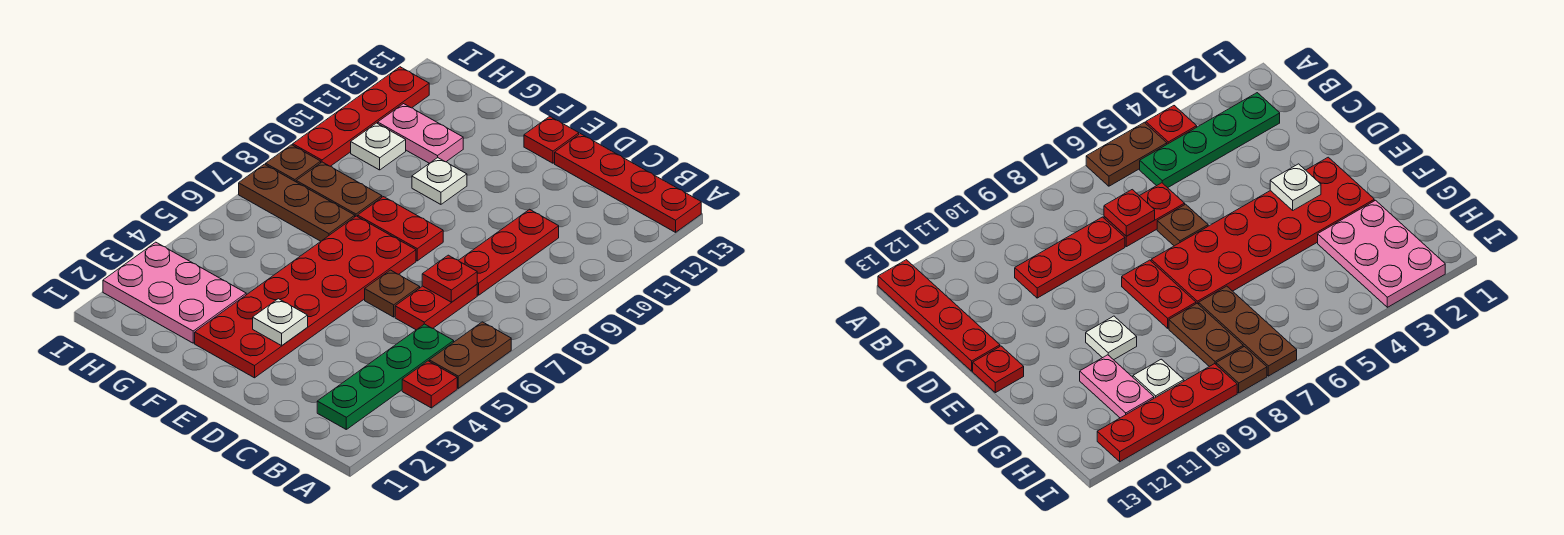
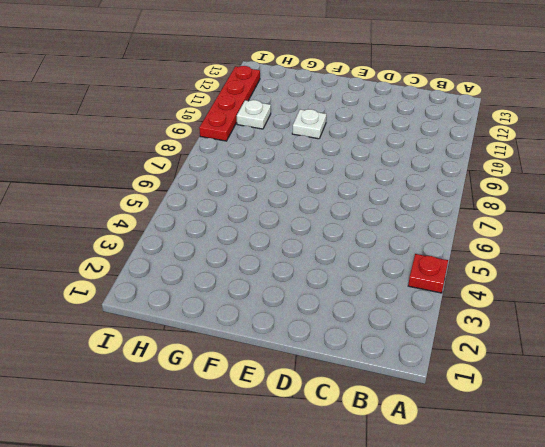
none -> brown 1x2 plate [429,322,511,388]
none -> red 1x4 plate [555,134,701,232]
none -> green 1x4 plate [317,324,454,429]

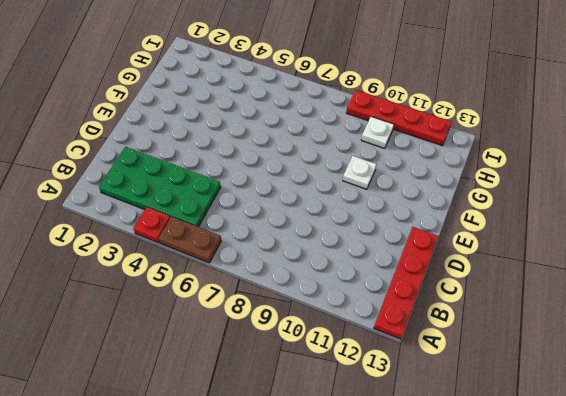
green 2x4 plate [99,147,221,227] -> green 1x4 plate [317,324,454,429]
none -> red 1x2 plate [395,285,477,330]
none -> red 1x3 plate [458,209,559,295]
none -> brown 1x1 plate [365,270,420,317]

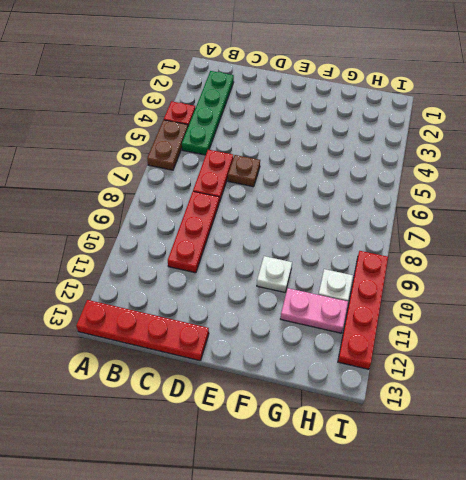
none -> red 2x6 plate [195,216,416,378]
none -> red 1x2 plate [358,197,443,261]
none -> red 1x1 plate [524,116,579,163]

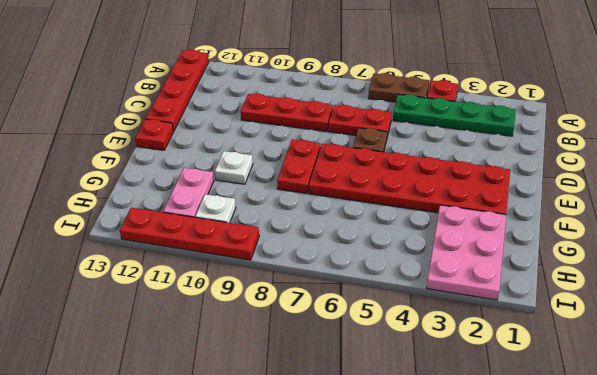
none -> brown 1x3 plate [239,164,355,241]
none -> brown 1x2 plate [296,162,382,217]
none -> brown 1x1 plate [266,145,321,182]

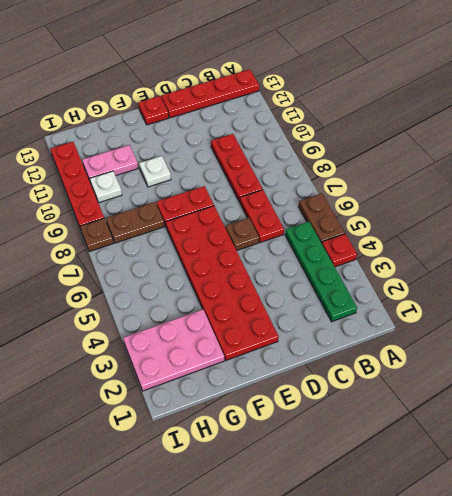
none -> brown 1x3 plate [239,164,355,241]
none -> red 1x1 plate [422,255,477,302]
none -> white 1x1 plate [253,299,308,346]

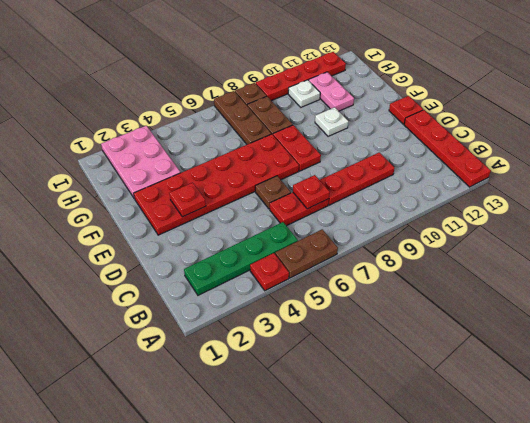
red 1x1 plate [169,183,206,217] -> white 1x1 plate [253,299,308,346]

